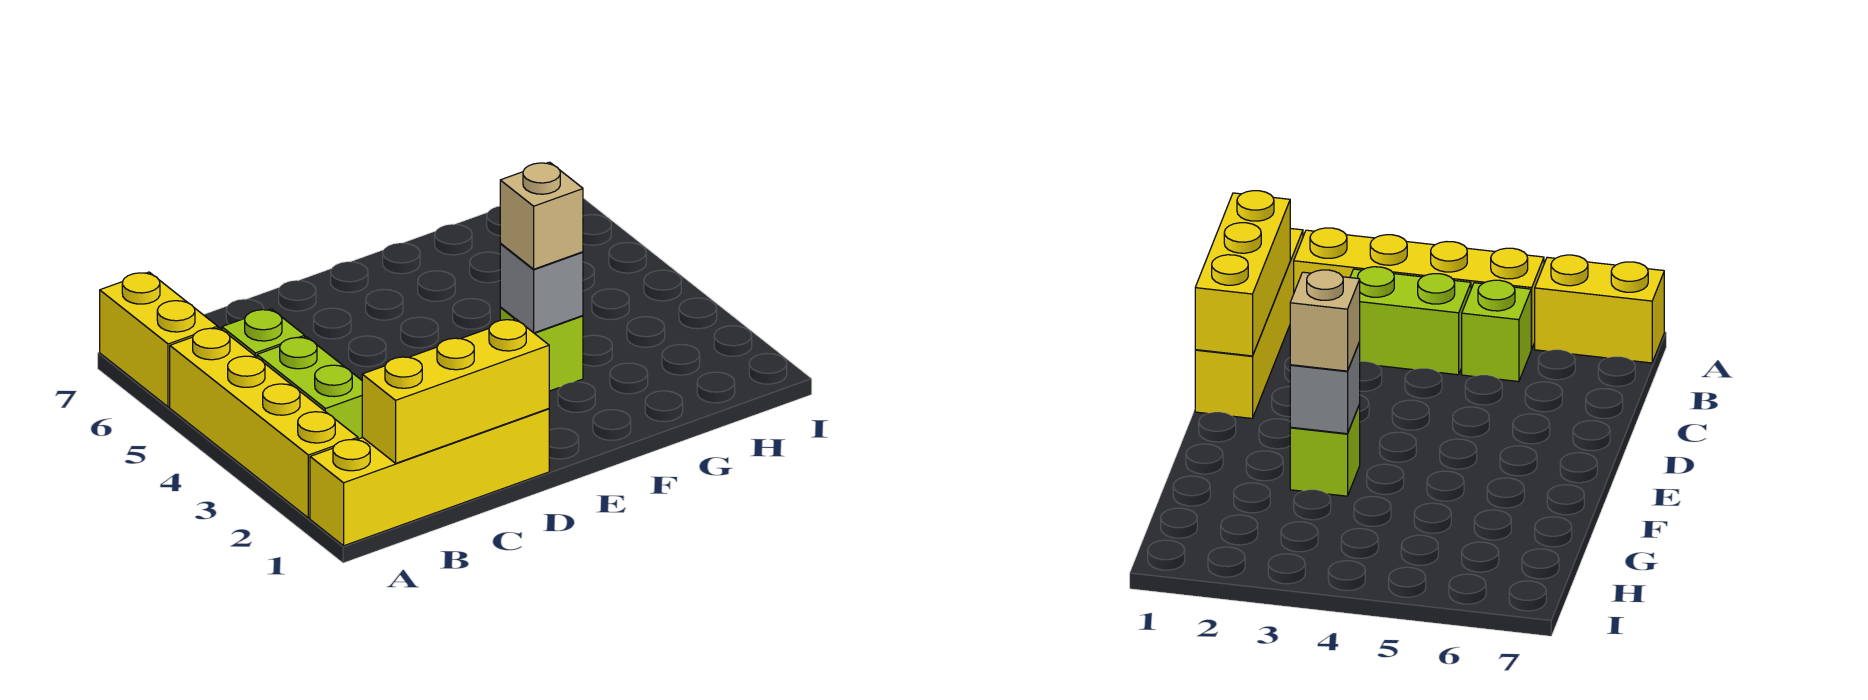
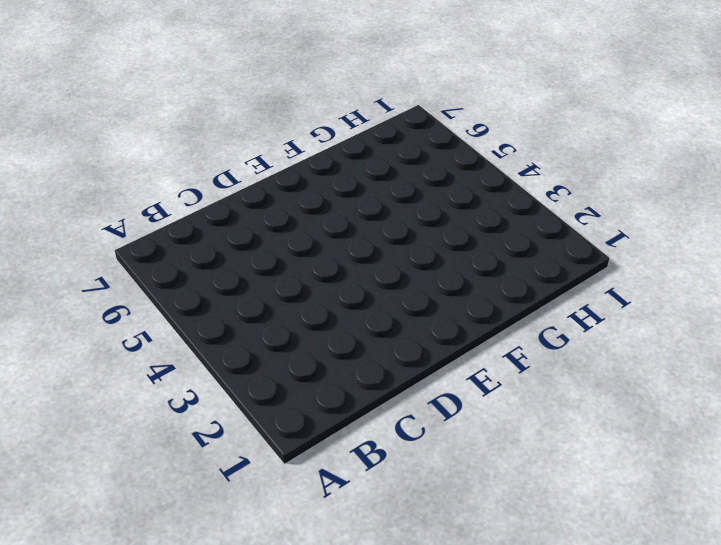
none -> yellow 1x4 brick [310,409,549,546]
none -> yellow 1x4 brick [170,328,358,518]

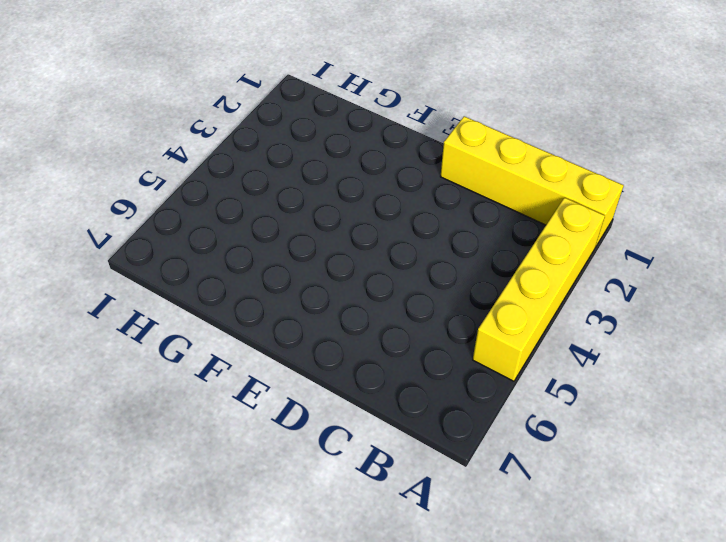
none -> yellow 1x2 brick [100,272,218,407]
none -> lime 1x2 brick [257,337,363,439]

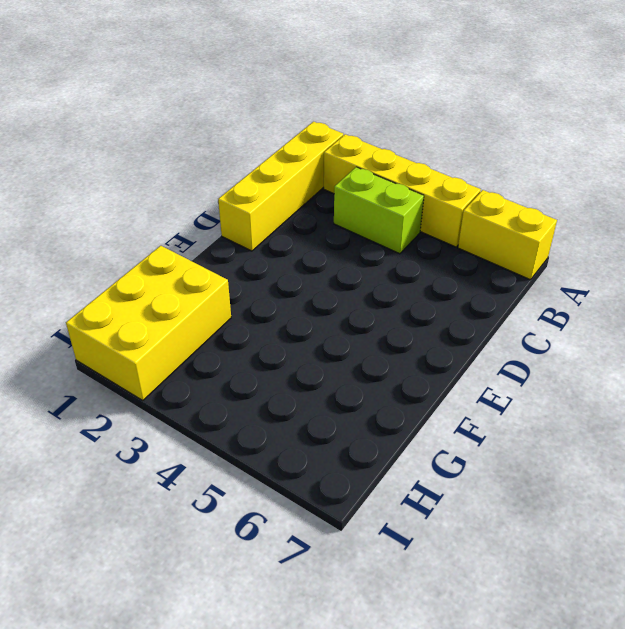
yellow 2x3 brick [66,246,231,400] -> none
none -> lime 1x1 brick [222,309,305,357]
none -> lime 1x1 brick [500,308,583,391]

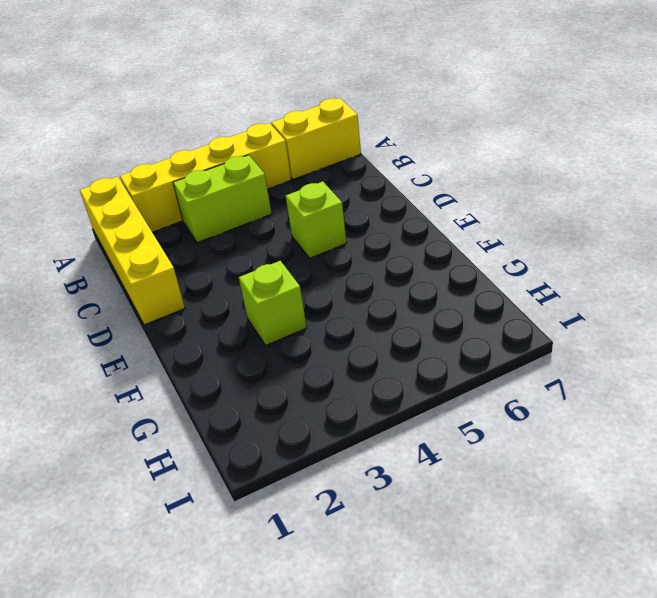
lime 1x1 brick [286,182,346,258] -> lime 1x1 brick moved to [222,309,305,357]
none -> yellow 1x3 brick [362,319,549,463]
none -> grey 1x1 brick [500,244,583,333]

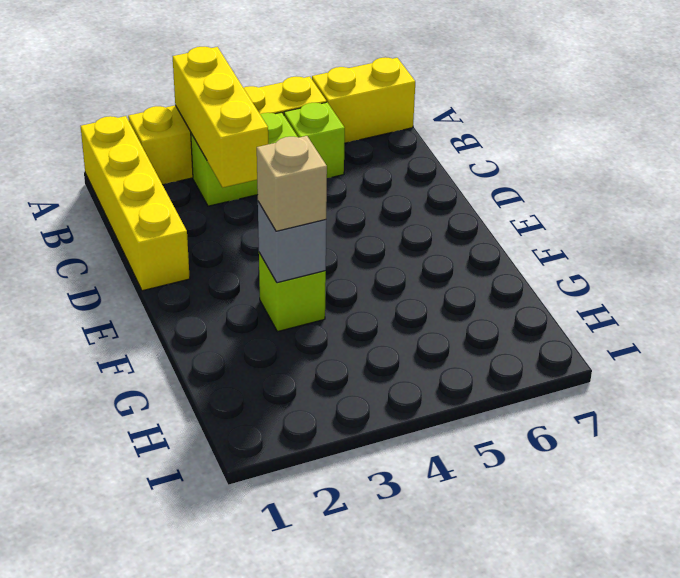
yellow 1x3 brick [173,47,268,187] -> yellow 1x3 brick moved to [362,319,549,463]

